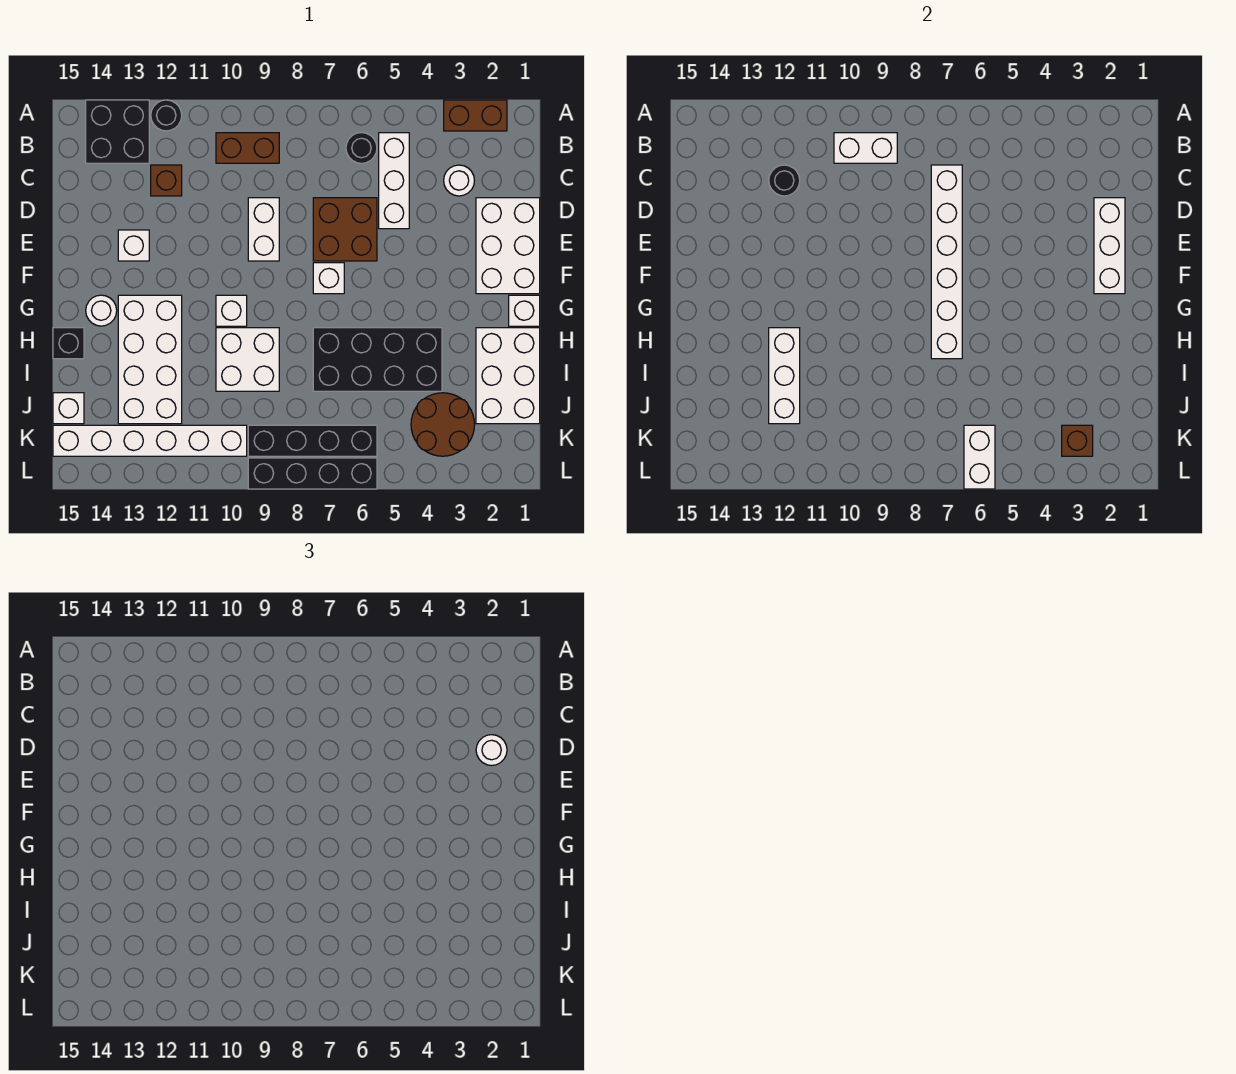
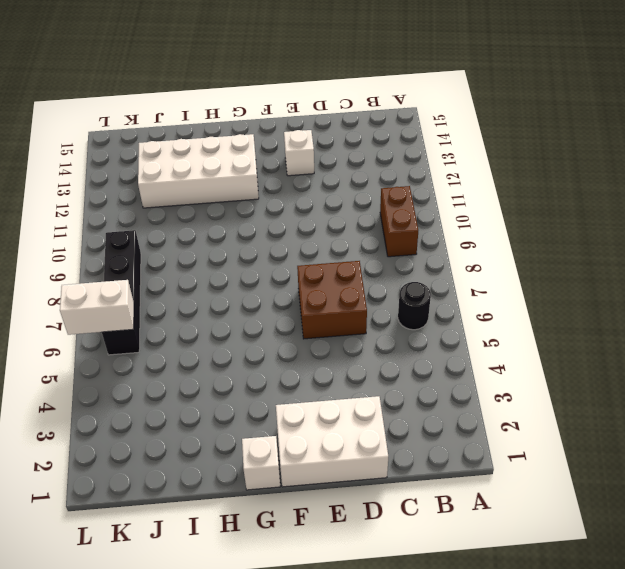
none -> brown 1x2 brick [444,100,507,131]
none -> black 1x1 round brick [151,100,182,131]
none -> black 2x2 brick [86,100,149,163]
none -> white 1x3 brick [379,133,409,229]

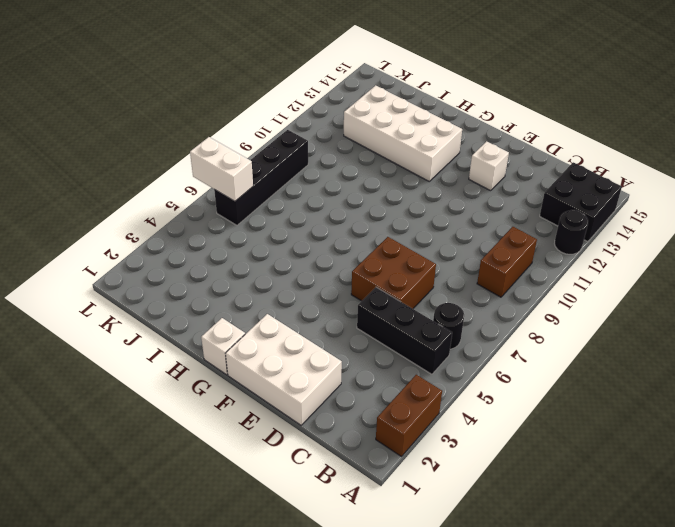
black 1x3 brick [357,287,452,374] -> white 1x3 brick [379,133,409,229]
none -> white 1x1 round brick [444,165,475,196]
none -> brown 1x1 brick [151,165,182,196]
none -> white 1x2 brick [248,198,279,261]
none -> white 1x1 brick [313,263,344,294]

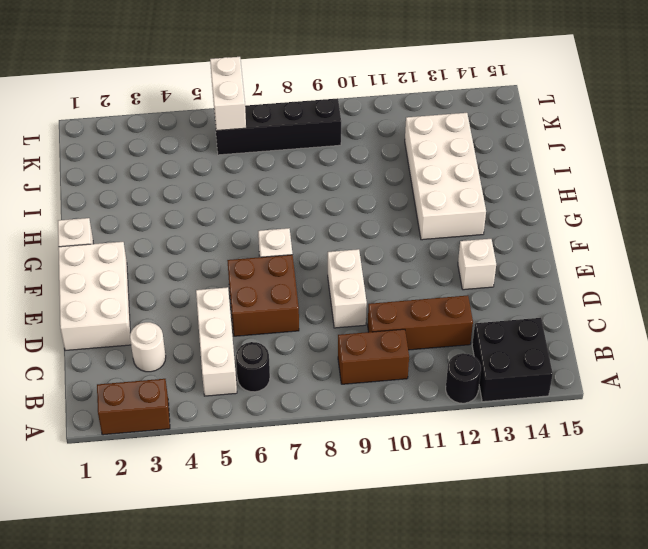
brown 1x3 brick [368,295,473,350] -> brown 1x1 brick [151,165,182,196]
none -> white 1x1 brick [216,295,247,326]
none -> white 1x1 round brick [86,295,117,326]
none -> white 2x3 brick [476,328,540,424]
none -> black 2x4 brick [313,328,442,391]

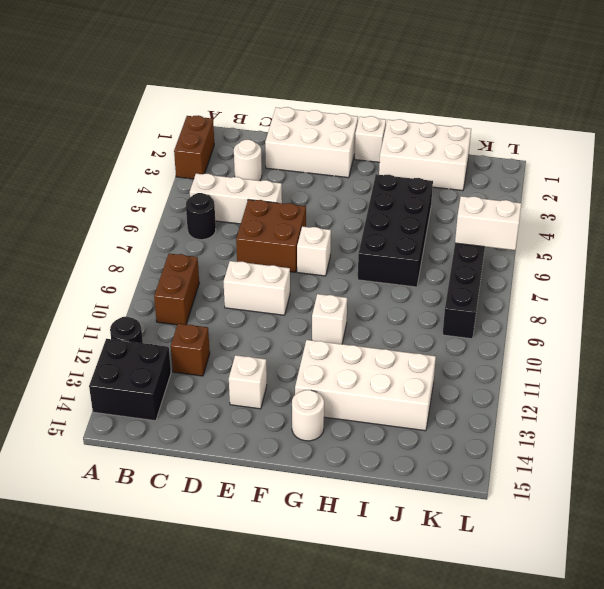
none -> white 2x2 brick [216,328,279,391]
none -> black 1x1 brick [53,328,84,359]
none -> brown 2x2 round brick [411,393,475,456]
none -> white 1x1 brick [53,393,84,424]

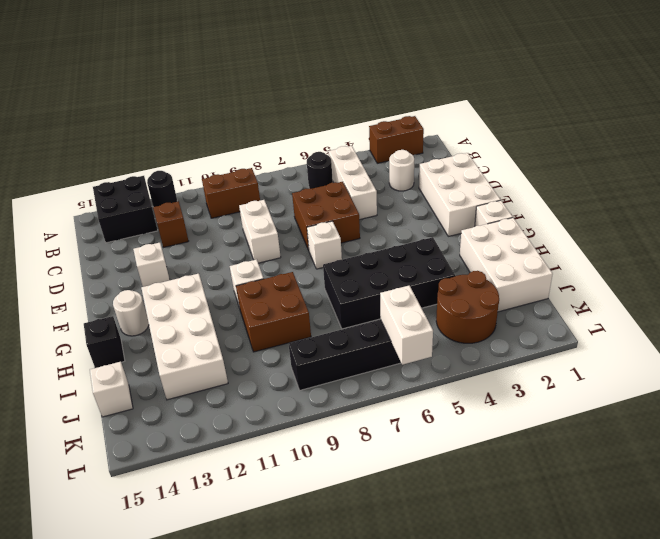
brown 2x2 brick [236,272,311,352] -> white 2x2 brick [216,328,279,391]
none -> white 1x6 brick [53,425,247,456]
none -> black 1x4 brick [248,458,377,489]
none -> white 1x2 brick [834,133,897,163]
none -> white 1x6 brick [931,165,962,359]

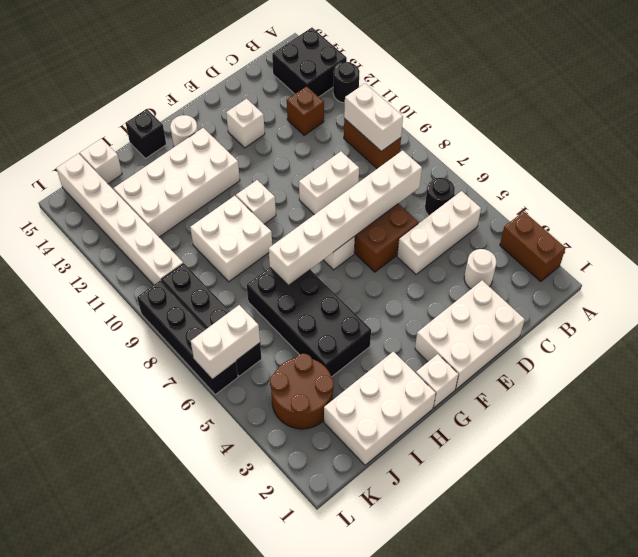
none -> black 1x1 round brick [769,165,800,196]
none -> white 1x3 brick [1094,198,1125,294]
none -> white 1x3 brick [769,328,800,424]
none -> brown 1x1 brick [1062,425,1093,456]

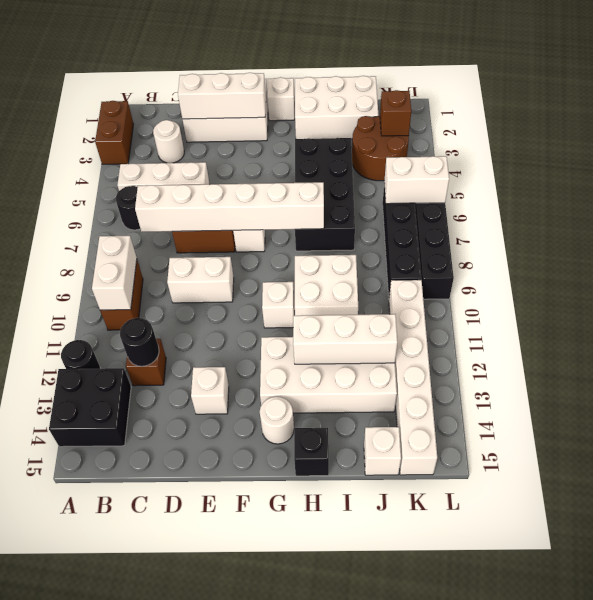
none -> white 1x1 round brick [476,735,507,766]

